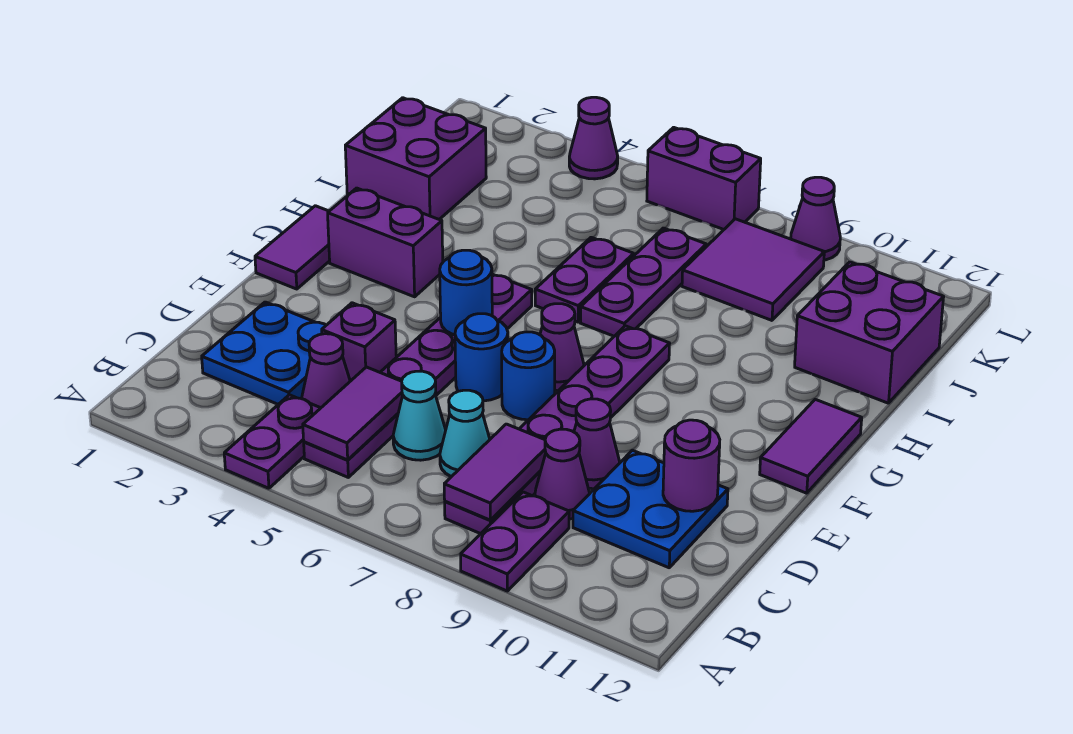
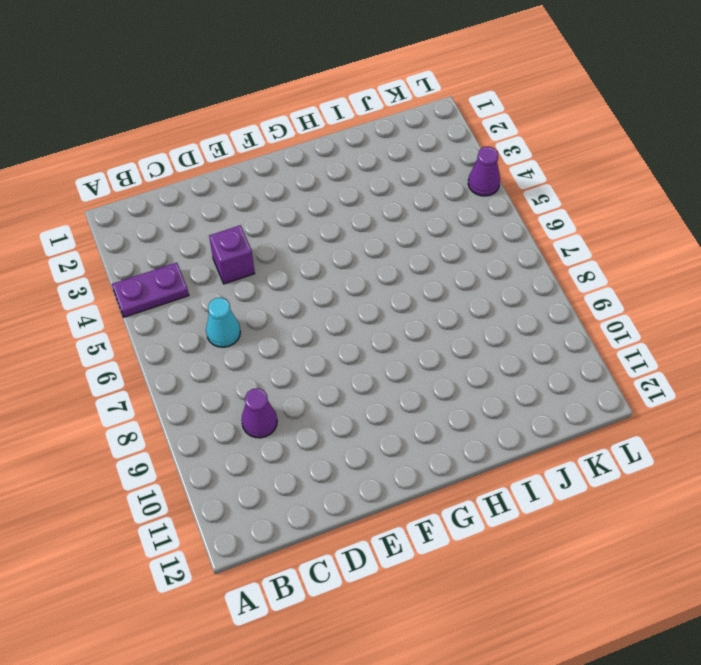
none -> purple 1x2 plate [461,492,569,591]
none -> purple 1x6 plate [304,274,532,477]
none -> purple 1x6 plate [445,326,670,534]
none -> blue 2x2 plate [202,302,326,404]

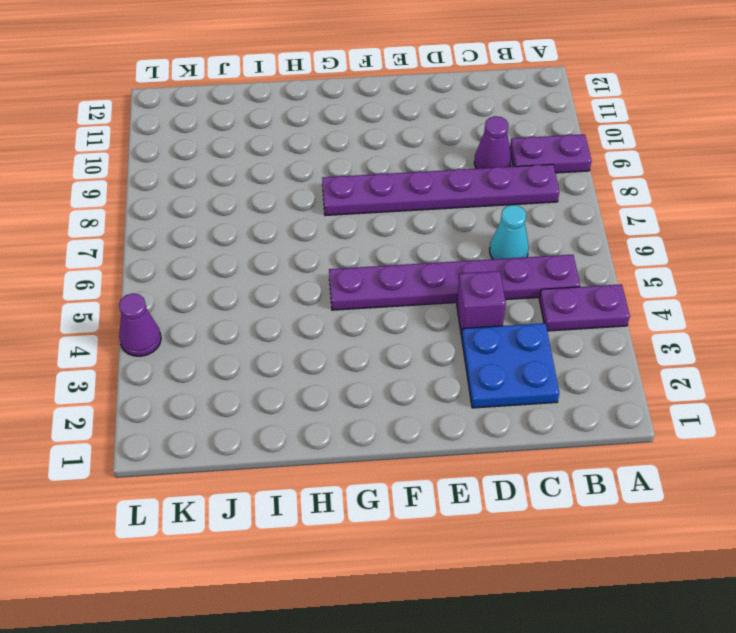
none -> purple 1x1 cone [302,334,350,408]
none -> cyan 1x1 cone [440,390,490,477]
none -> blue 2x2 plate [573,450,728,568]
none -> purple 1x1 cone [574,399,620,489]

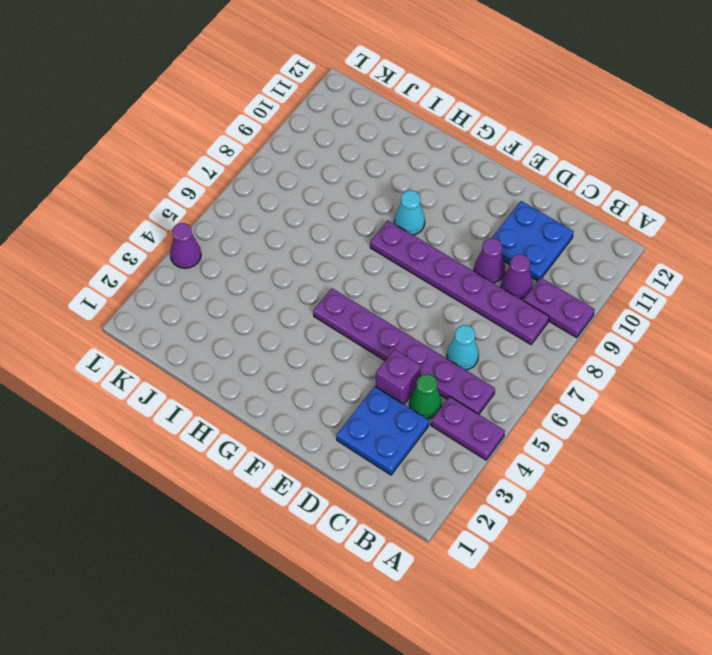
green 1x1 cone [409,374,442,419] -> purple 1x1 cone [302,334,350,408]
cyan 1x1 cone [394,190,425,235] -> cyan 1x1 cone moved to [440,390,490,477]
none -> blue 1x1 round brick [455,314,508,401]
none -> blue 1x1 round brick [502,332,555,420]
none -> purple 1x2 tile [255,206,330,289]
none -> purple 1x1 cone [540,304,584,391]

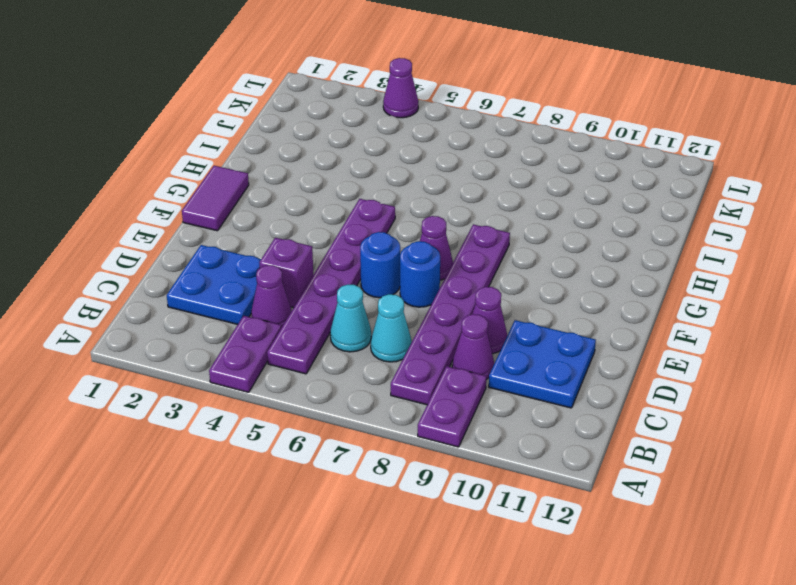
none -> purple 1x2 tile [760,399,862,493]
none -> purple 1x2 brick [328,188,443,297]
none -> purple 1x2 plate [535,237,634,322]
none -> purple 1x3 plate [580,228,706,336]

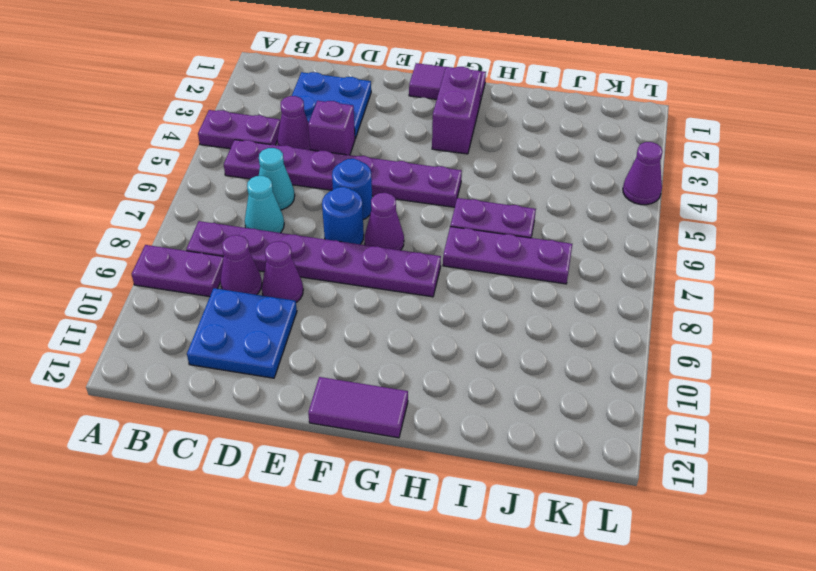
none -> purple 2x2 brick [345,98,486,219]
none -> purple 2x2 brick [795,262,944,403]
none -> purple 2x2 tile [682,219,824,320]
none -> purple 1x2 brick [647,127,761,229]

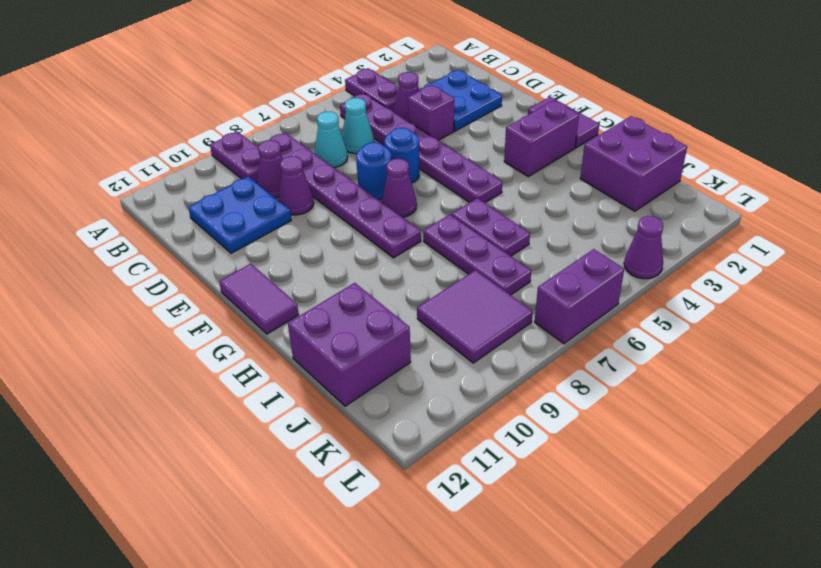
none -> purple 1x1 cone [791,177,840,260]
none -> purple 1x2 tile [303,367,403,460]
none -> purple 1x2 tile [444,424,546,520]
none -> purple 1x1 round brick [663,420,720,511]

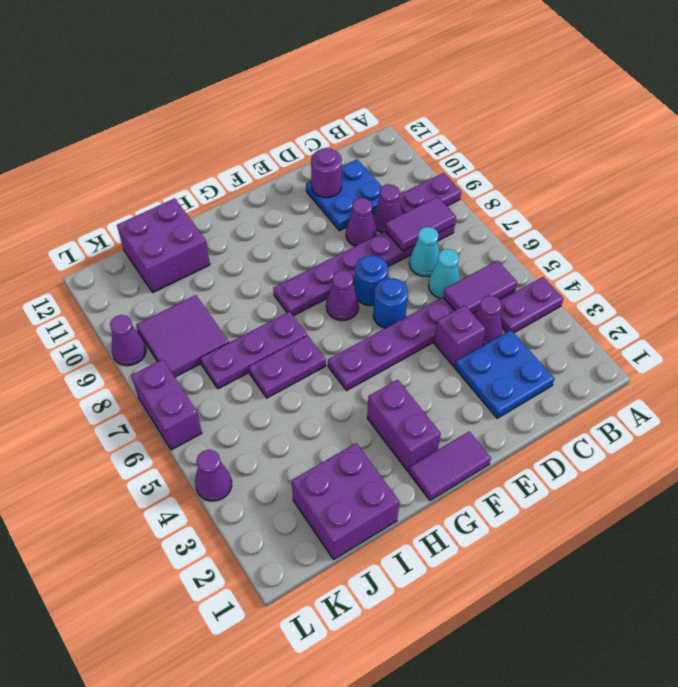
none -> purple 1x2 tile [760,399,862,493]
none -> blue 1x1 round brick [440,250,492,335]

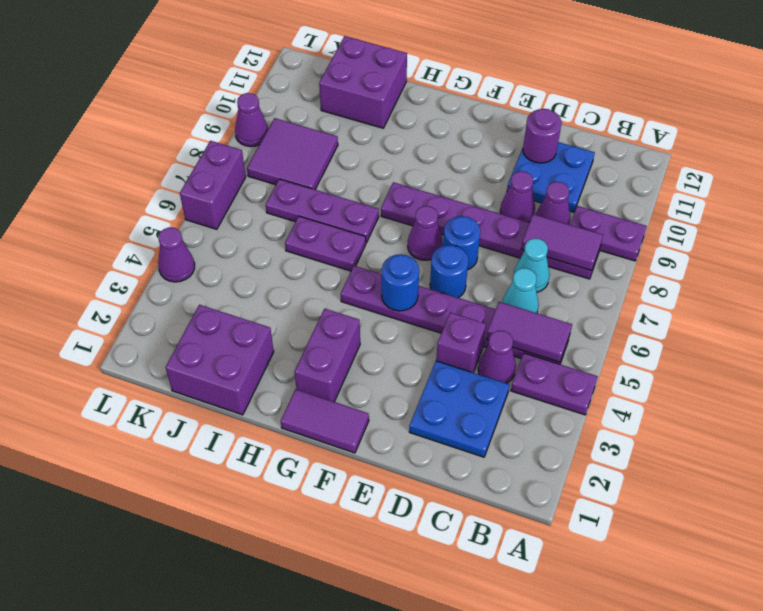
none -> purple 1x2 tile [760,399,862,493]

